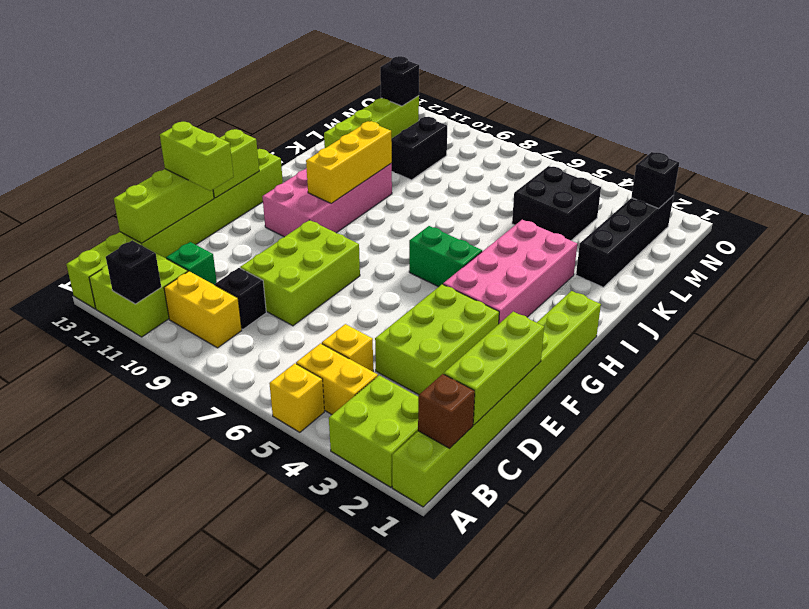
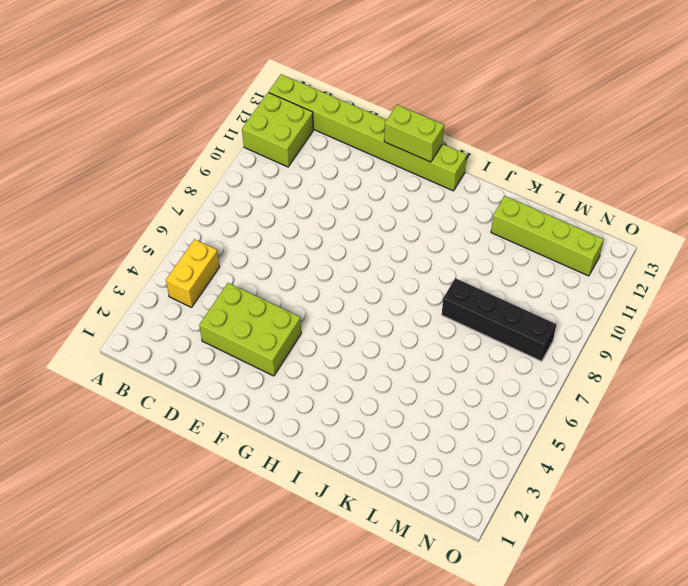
black 1x4 brick [442,278,556,361] -> black 1x4 brick moved to [576,195,674,287]
none -> lime 1x8 brick [392,291,601,507]
none -> lime 2x2 brick [329,375,418,487]
none -> yellow 1x1 brick [269,363,324,432]

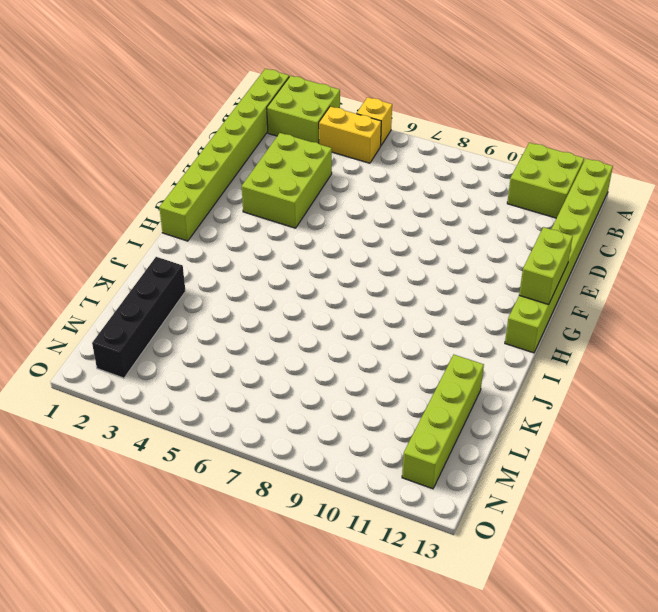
none -> yellow 1x2 brick [164,271,242,348]
none -> yellow 1x1 brick [322,324,373,372]
none -> black 1x1 brick [215,268,266,329]

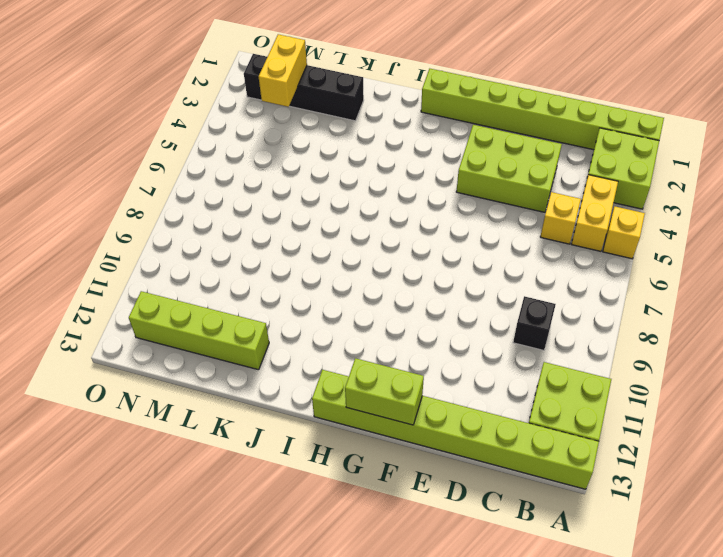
yellow 1x2 brick [259,34,307,107] -> yellow 1x2 brick moved to [164,271,242,348]
none -> green 1x1 brick [166,242,217,285]
none -> lime 2x3 brick [240,220,360,326]
none -> pink 2x4 brick [443,220,577,323]

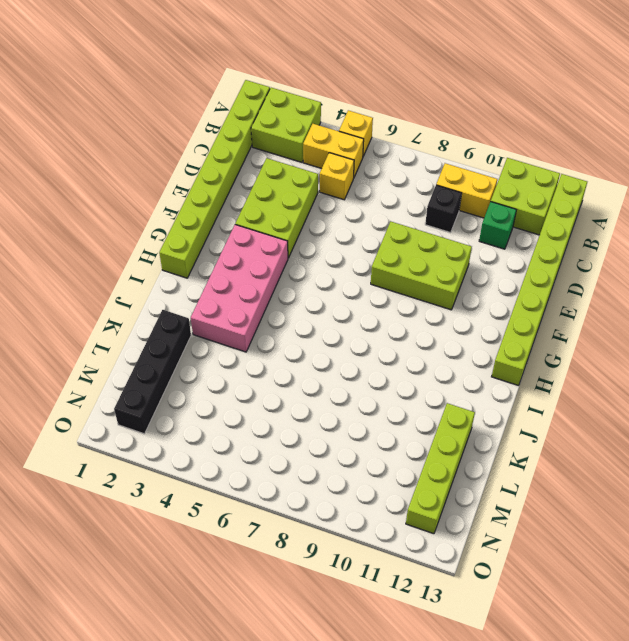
lime 2x3 brick [371,222,472,310] -> lime 2x3 brick turned to [240,220,360,326]
none -> pink 2x4 brick [262,163,392,237]
none -> green 1x2 brick [409,226,482,287]
none -> black 2x2 brick [512,166,601,240]

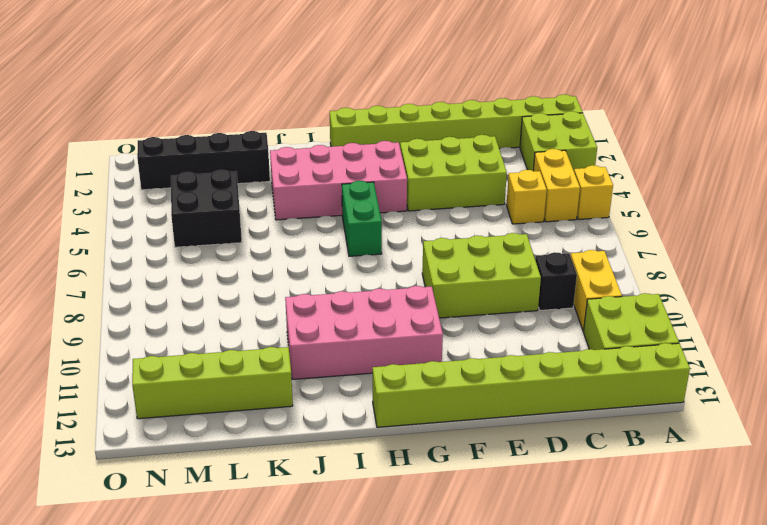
none -> green 1x1 brick [166,242,217,285]
none -> black 1x2 brick [391,117,447,180]
none -> black 1x1 brick [106,240,161,304]

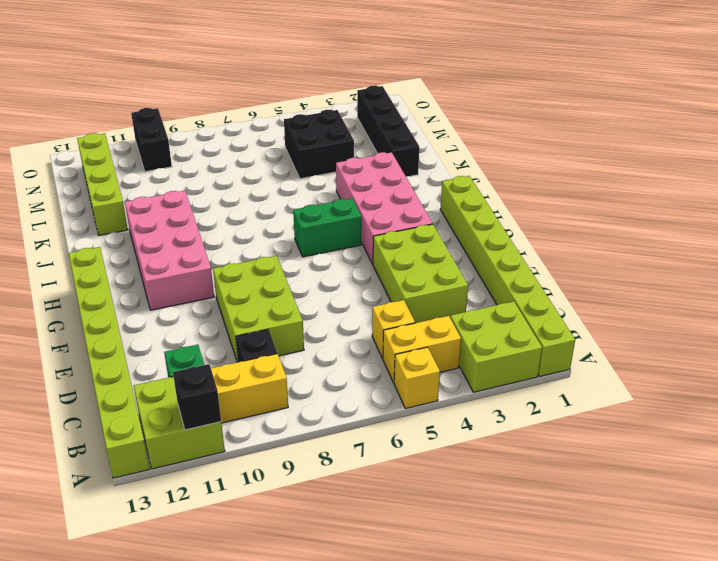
black 1x2 brick [131,108,172,172] -> black 1x2 brick moved to [391,117,447,180]
none -> brown 1x1 brick [418,374,475,448]
none -> lime 1x3 brick [444,312,544,425]
none -> lime 1x3 brick [114,169,214,243]

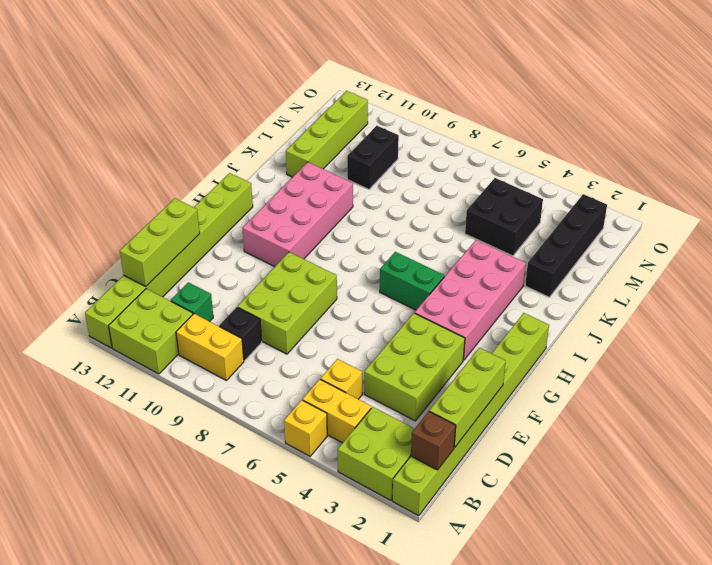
none -> black 1x1 brick [106,240,161,304]
none -> lime 1x2 brick [213,129,259,198]
none -> yellow 1x3 brick [306,121,392,203]

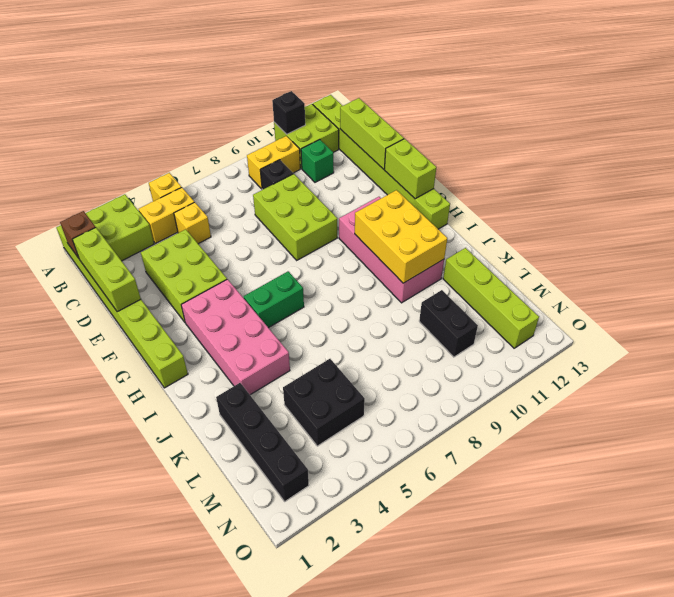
yellow 2x3 brick [355,190,447,283] -> yellow 1x3 brick [306,121,392,203]
none -> black 1x1 brick [631,152,679,208]
none -> black 1x1 brick [380,56,419,106]
none -> lime 1x2 brick [160,122,234,191]

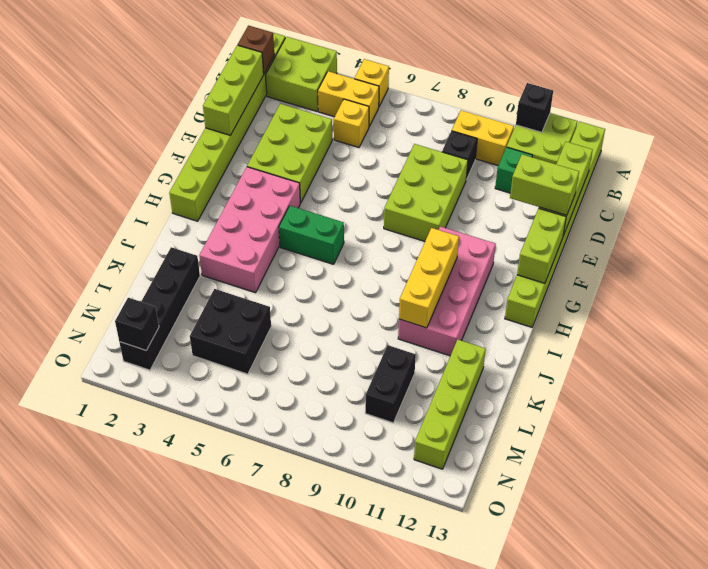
none -> black 1x1 brick [380,56,419,106]

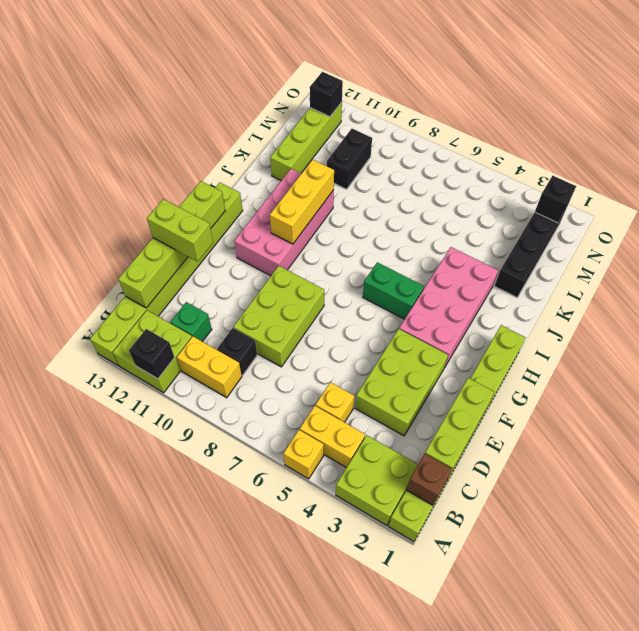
none -> black 2x2 brick [512,166,601,240]

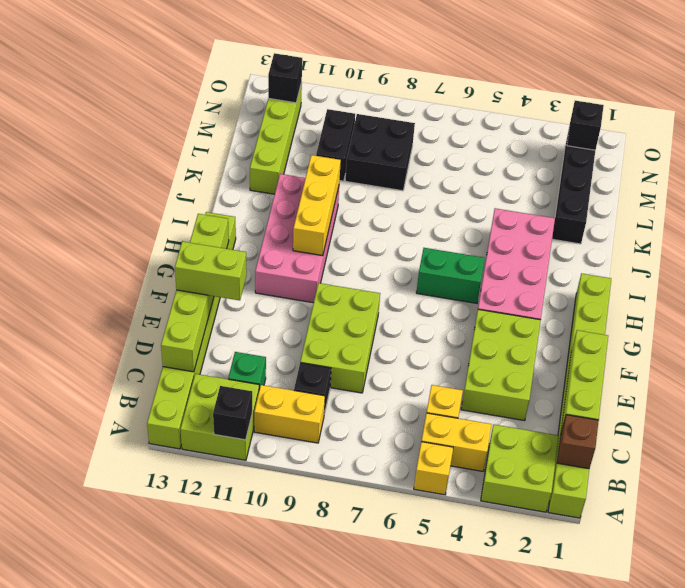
black 2x2 brick [345,114,415,191] -> black 2x2 brick moved to [512,166,601,240]

